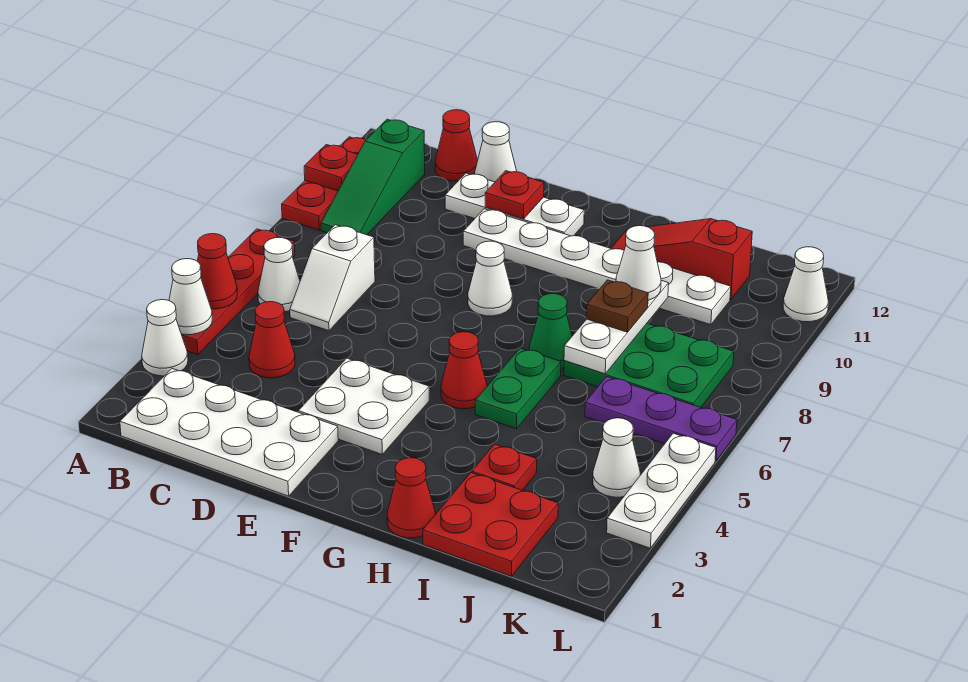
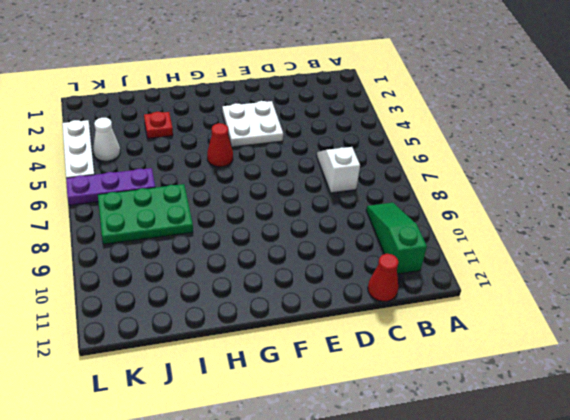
none -> white 1x1 cone [142,300,188,376]
none -> red 1x4 plate [181,229,295,355]
none -> red 1x3 plate [282,137,366,230]
none -> white 2x4 plate [120,369,338,496]

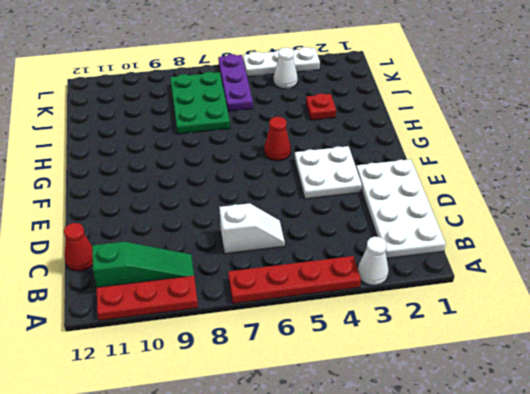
none -> white 1x1 cone [258,237,300,312]
none -> red 1x1 cone [249,302,295,378]
none -> white 1x3 plate [445,173,584,236]
none -> white 1x1 cone [475,122,517,182]

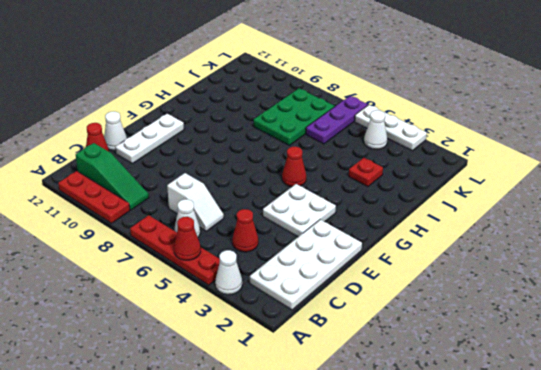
none -> white 1x6 plate [463,209,731,325]
none -> white 1x1 cone [468,241,512,316]
none -> red 1x1 cone [387,458,436,538]
none -> green 1x2 plate [475,348,561,429]

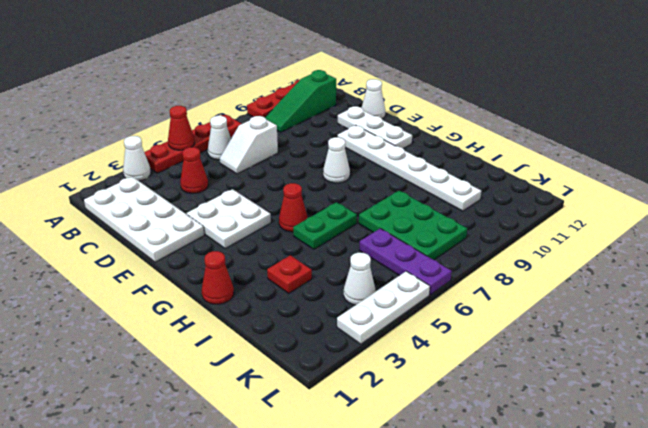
none -> red 1x1 cone [435,110,478,181]
none -> green 1x1 cone [529,294,572,369]
none -> red 1x3 slope [611,219,752,299]
none -> red 2x2 plate [423,473,558,576]

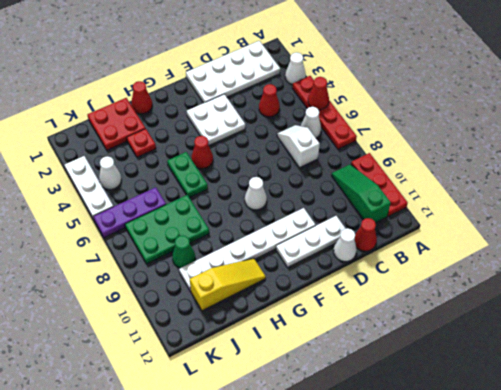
yellow 1x3 slope [190,258,266,311] -> red 1x3 slope [611,219,752,299]
green 1x1 cone [172,235,195,268] -> green 1x1 cone moved to [529,294,572,369]
none -> white 1x1 cone [783,247,828,322]
none -> white 1x1 cone [169,259,212,335]
none -> red 1x1 plate [304,145,358,191]
none -> red 1x1 plate [485,171,544,219]

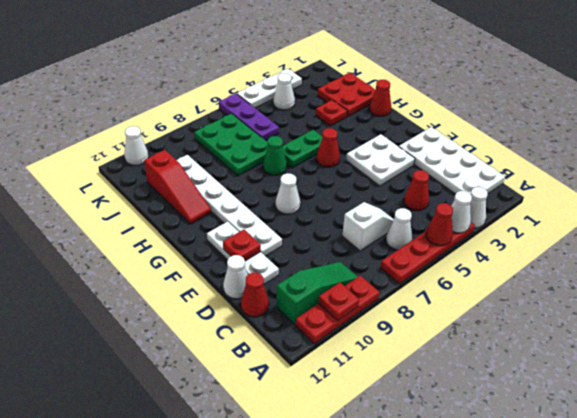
none -> white 1x3 plate [564,281,669,374]
none -> brown 1x1 plate [586,280,648,332]
none -> white 1x1 cone [616,226,661,300]

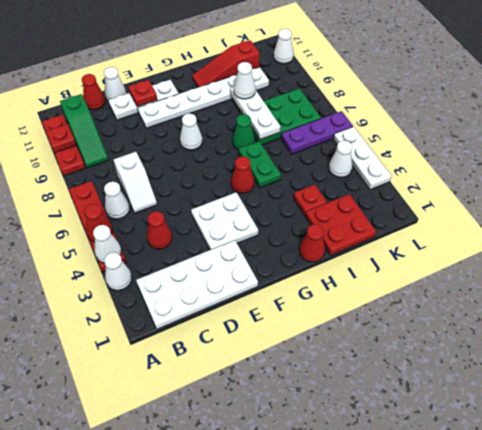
none -> brown 1x1 plate [586,280,648,332]

